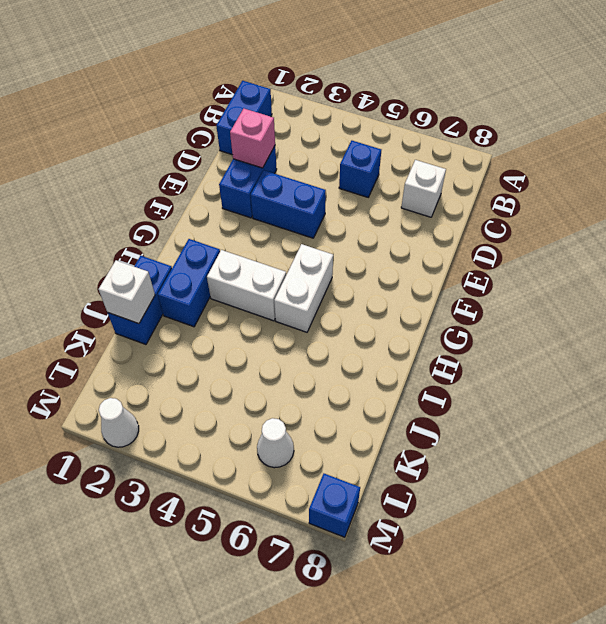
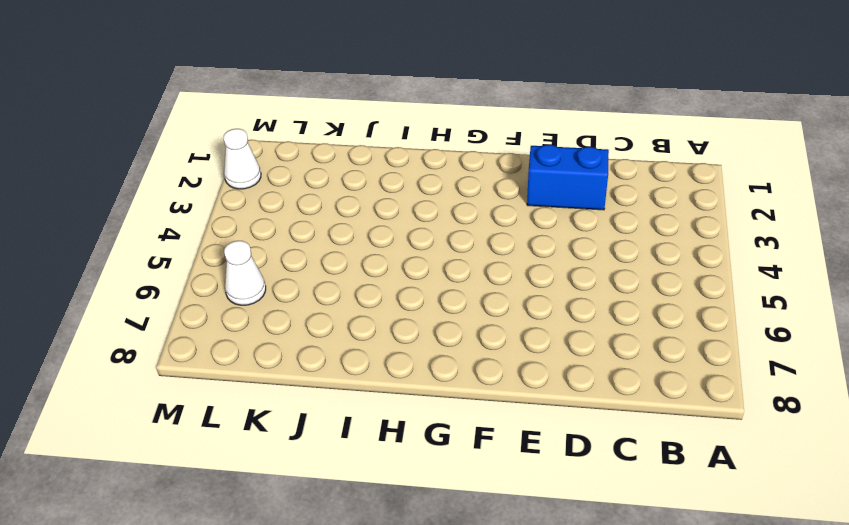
none -> blue 1x2 brick [216,81,272,154]
none -> blue 1x1 brick [339,141,381,197]
none -> white 1x1 brick [401,160,446,217]

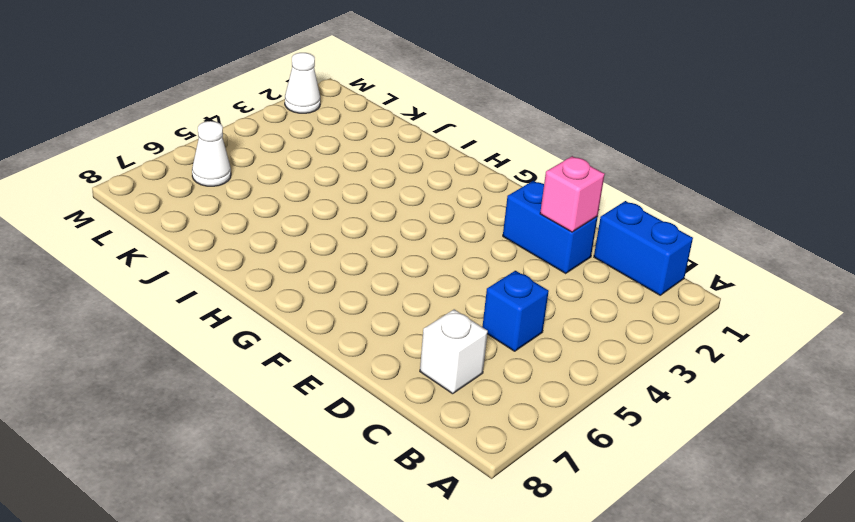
none -> blue 1x2 brick [251,170,326,238]
none -> white 1x2 brick [274,244,333,332]
none -> blue 1x2 brick [158,239,220,327]

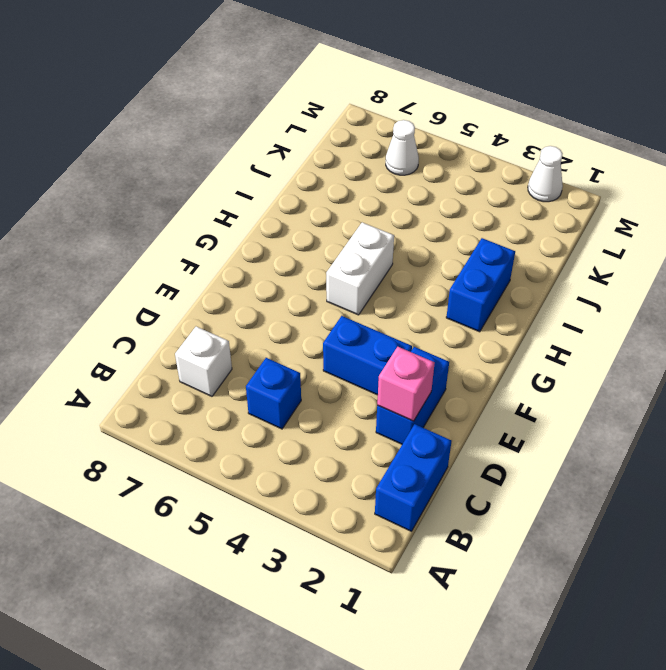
none -> white 1x2 brick [207,250,286,321]
none -> blue 1x2 brick [108,256,172,344]
none -> blue 1x1 brick [309,474,360,537]

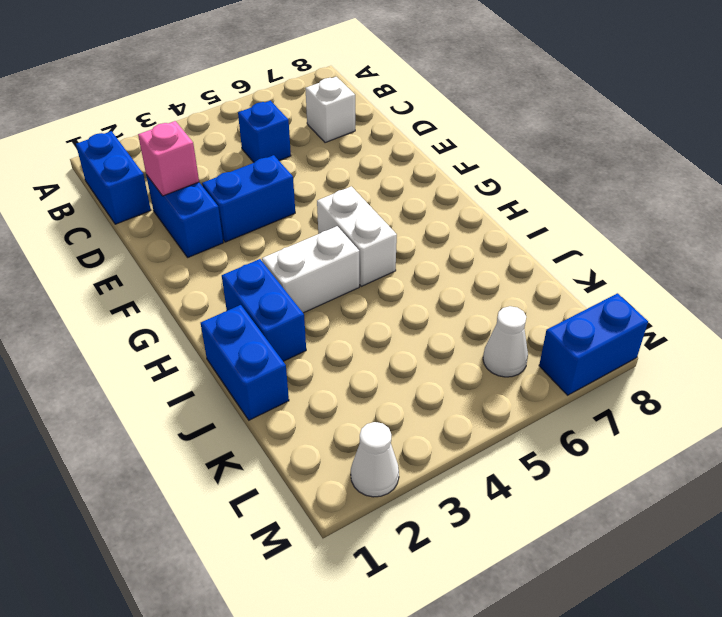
blue 1x2 brick [539,293,648,395] -> blue 1x1 brick [309,474,360,537]
none -> white 1x1 brick [99,260,155,324]

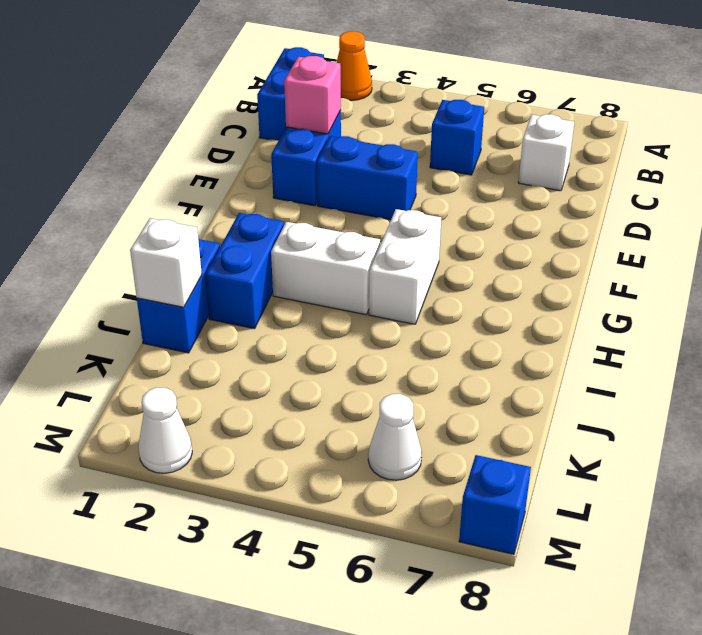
orange 1x1 cone [337,31,372,100] -> none

